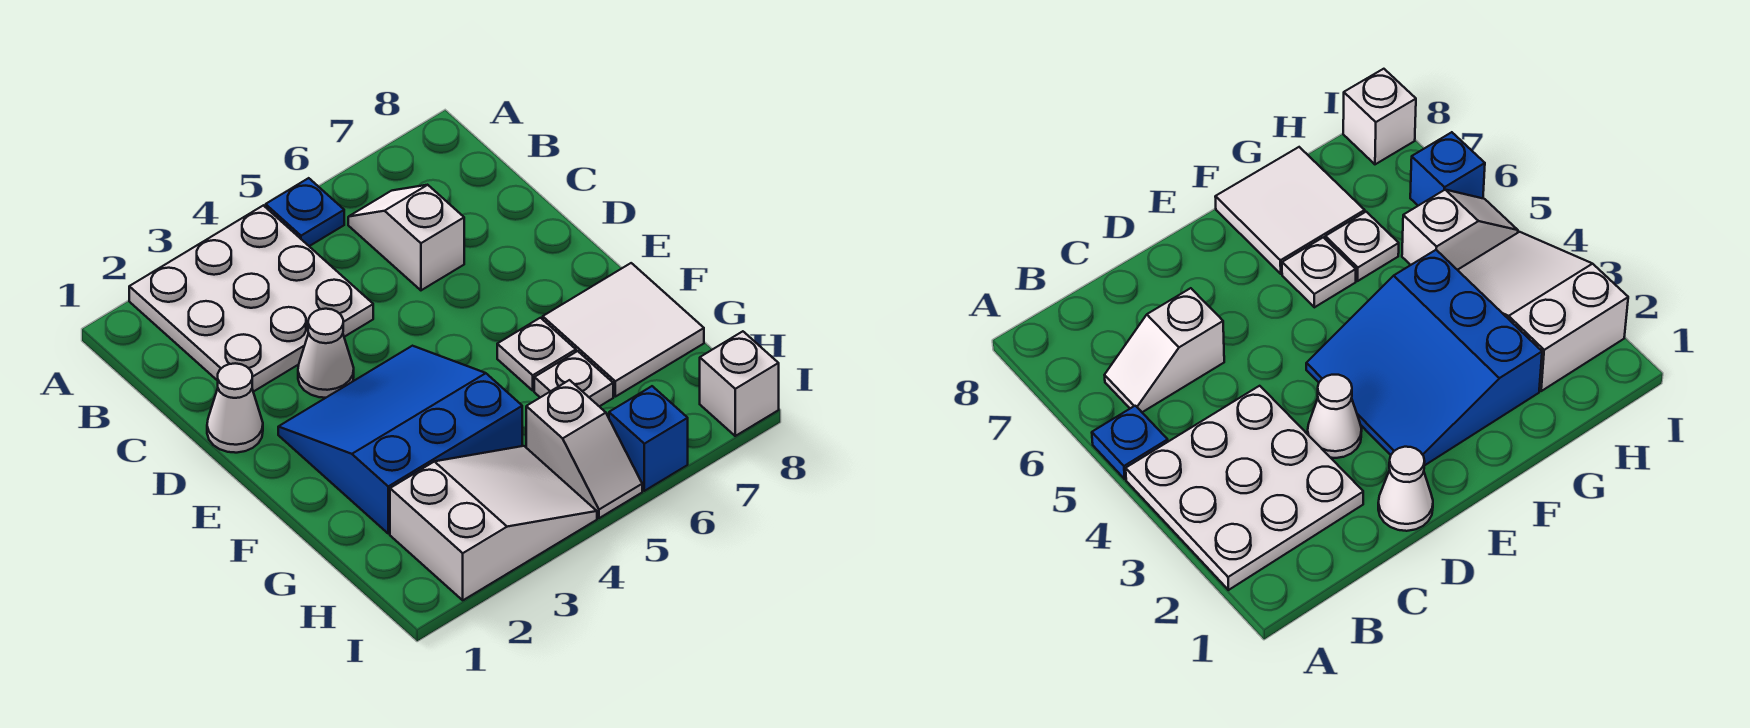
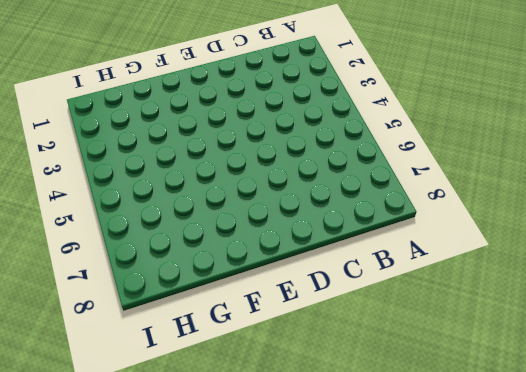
none -> white 3x3 plate [129,205,373,392]
none -> blue 1x1 plate [266,178,344,246]
none -> white 1x2 slope [348,185,464,290]

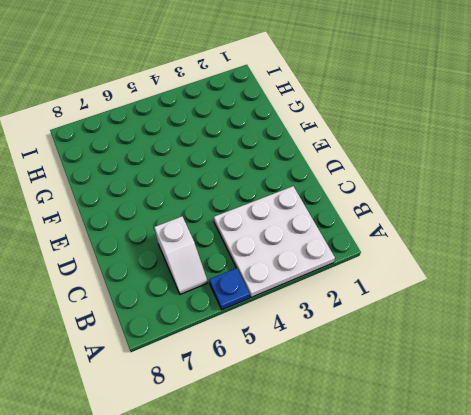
none -> white 1x1 cone [207,363,263,453]
none -> white 1x1 cone [298,309,354,398]
none -> blue 3x3 slope [278,346,522,534]

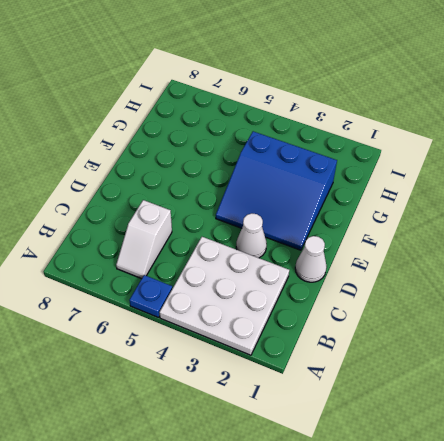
none -> white 1x1 plate [497,318,576,390]
none -> white 2x2 tile [543,263,704,397]
none -> white 1x1 plate [534,351,613,406]

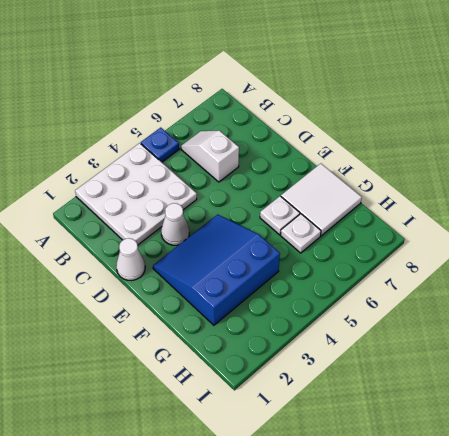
none -> white 2x3 slope [390,446,597,600]
none -> white 1x2 slope [526,380,642,518]
none -> blue 1x1 brick [609,386,688,491]

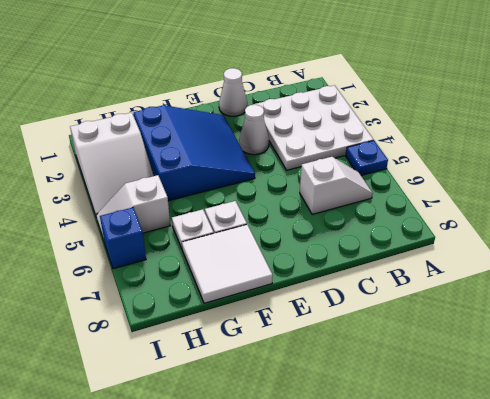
none -> white 1x1 brick [700,331,779,436]

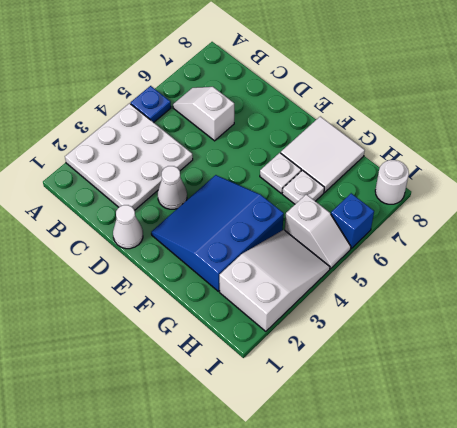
white 1x1 round brick [375,160,409,204] -> white 1x1 brick [700,331,779,436]

